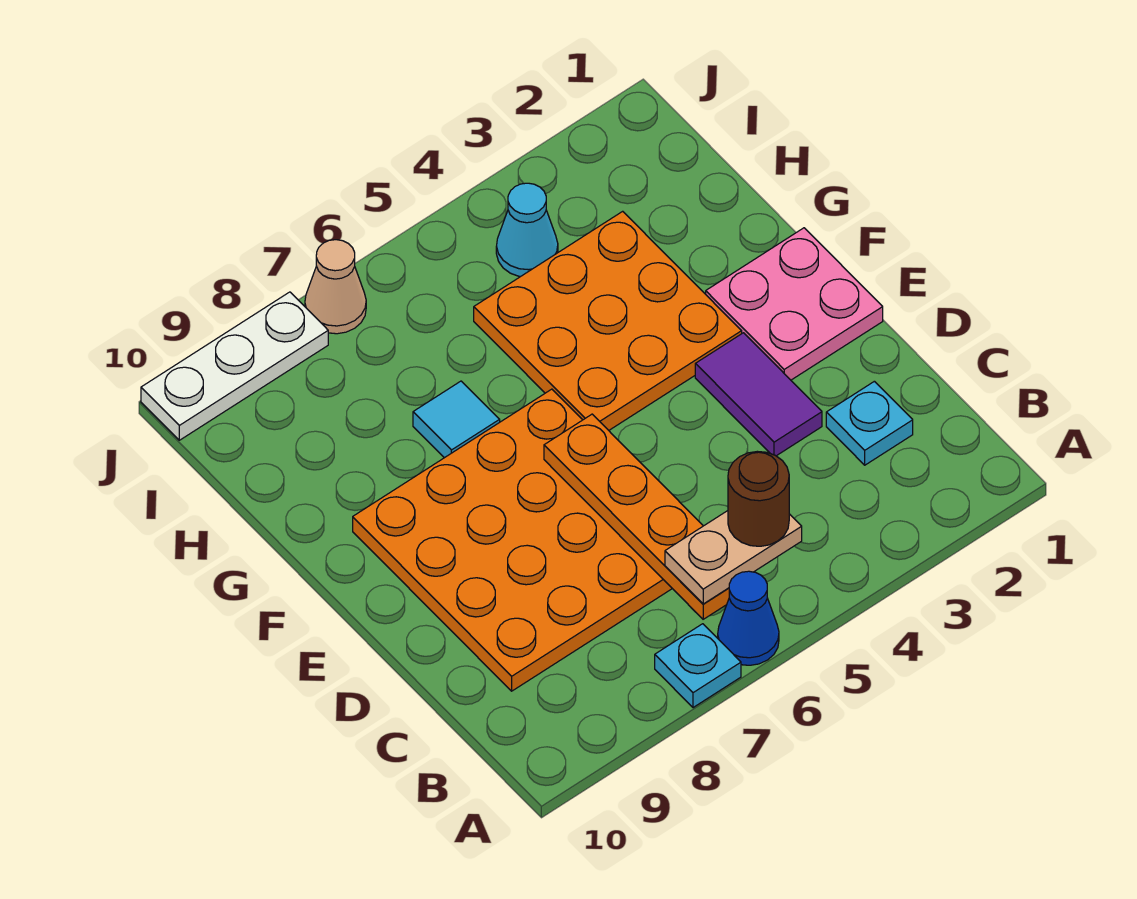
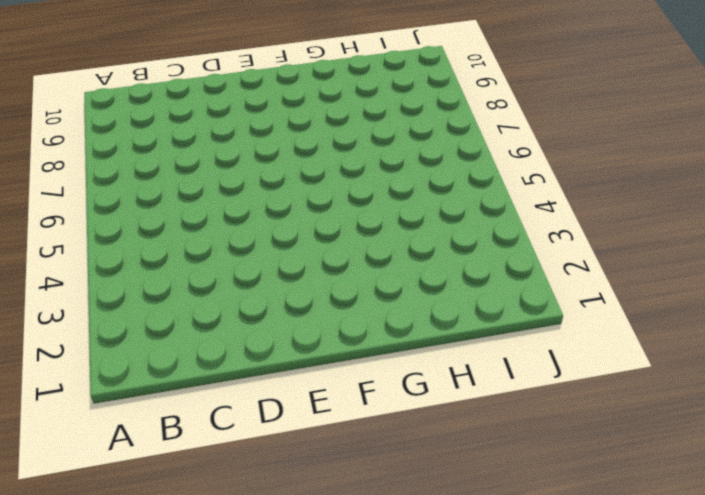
none -> blue 1x1 cone [718,571,779,665]
none -> cyan 1x1 plate [655,624,741,708]
none -> cyan 1x1 plate [826,381,913,465]

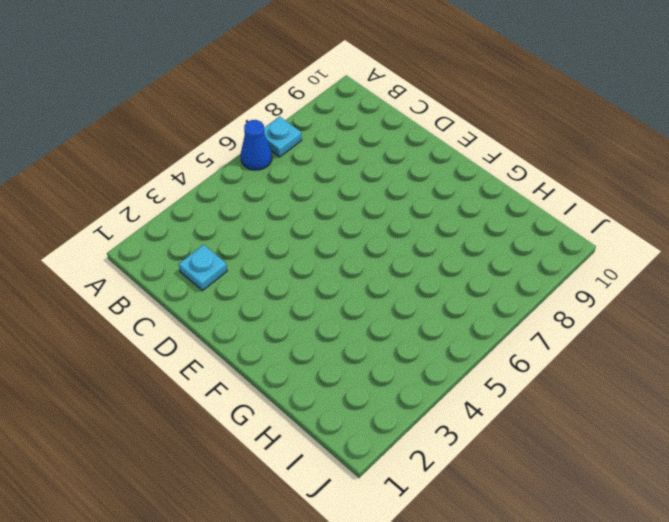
none -> orange 4x4 plate [353,389,672,691]
none -> purple 1x2 tile [695,333,822,456]
none -> pink 2x2 plate [706,228,883,380]

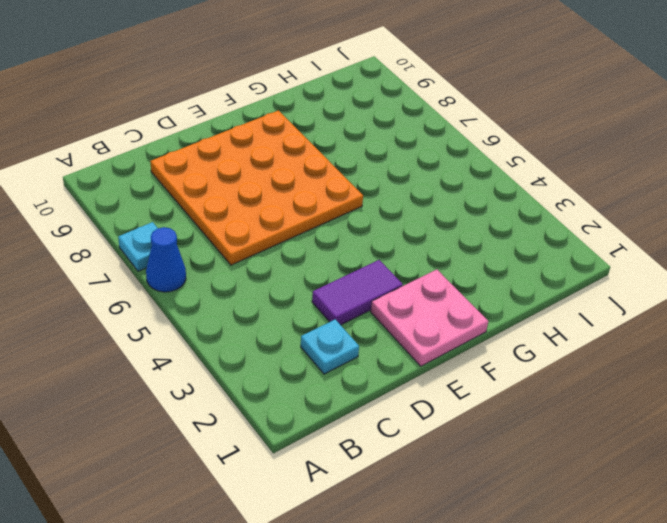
none -> orange 3x3 plate [474,211,742,430]
none -> cyan 1x1 tile [413,381,500,458]
none -> cyan 1x1 cone [496,183,558,277]

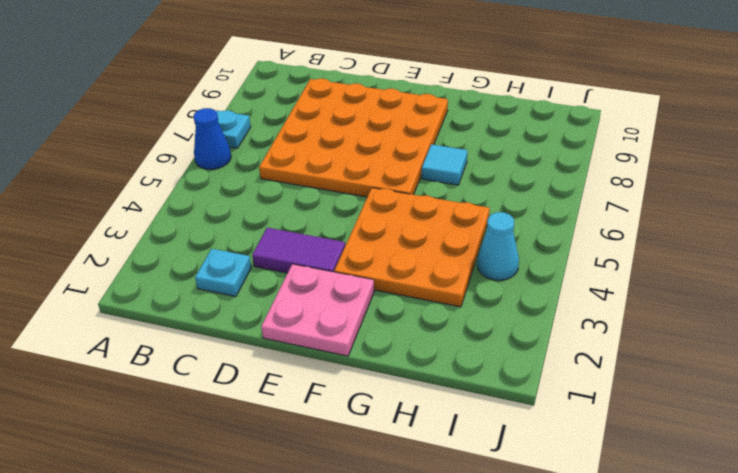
none -> tan 1x1 cone [305,240,366,334]
none -> white 1x3 plate [141,292,328,440]
none -> orange 1x4 plate [544,414,729,619]

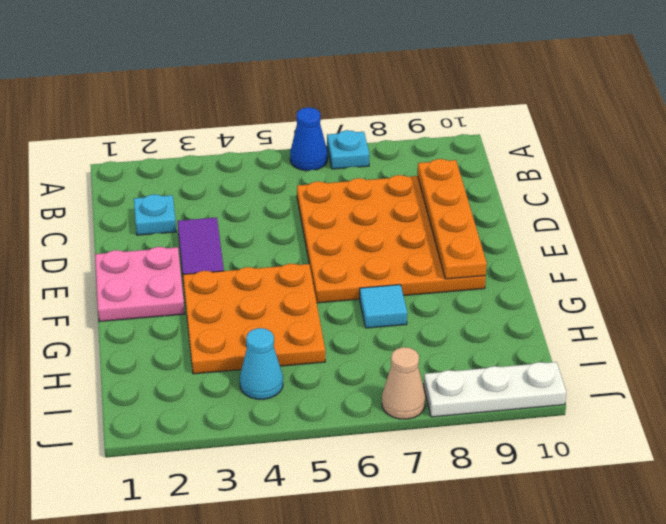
orange 1x4 plate [418,159,487,279] -> orange 1x4 plate moved to [544,414,729,619]
none -> tan 1x2 plate [665,511,802,604]
none -> brown 1x1 round brick [728,451,789,546]

